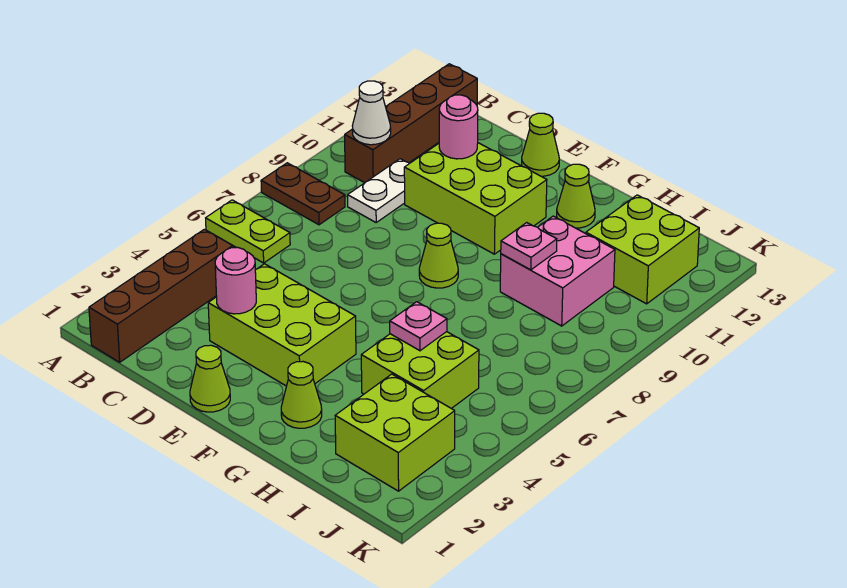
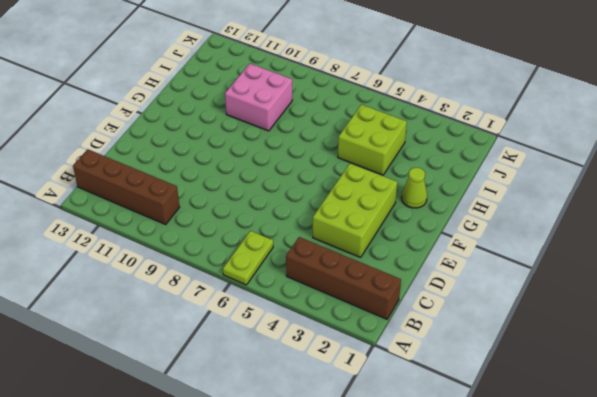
none -> brown 1x2 plate [261,163,345,225]
none -> white 1x2 plate [348,159,410,222]
none -> lime 2x3 brick [404,143,547,254]

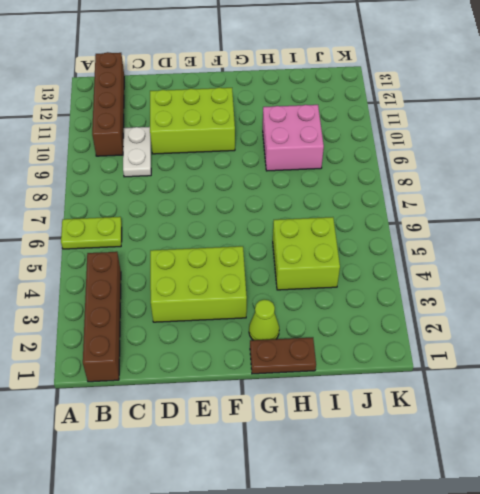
brown 1x2 plate [250,337,316,374] -> brown 1x2 plate moved to [261,163,345,225]
none -> lime 1x1 cone [190,345,230,412]
none -> lime 1x1 cone [522,113,559,176]
none -> lime 1x1 cone [419,223,458,288]

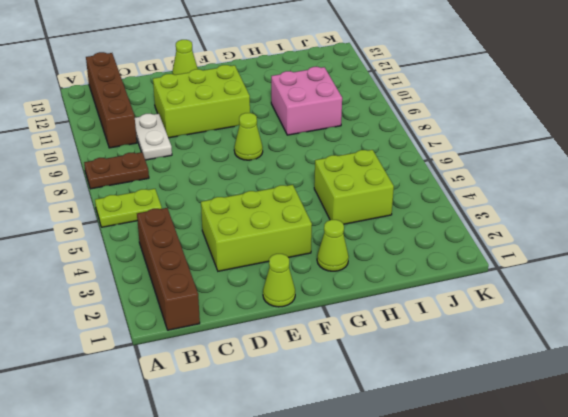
none -> lime 1x1 cone [557,164,595,228]
none -> lime 2x2 brick [335,374,455,491]
none -> lime 2x2 brick [586,195,699,304]

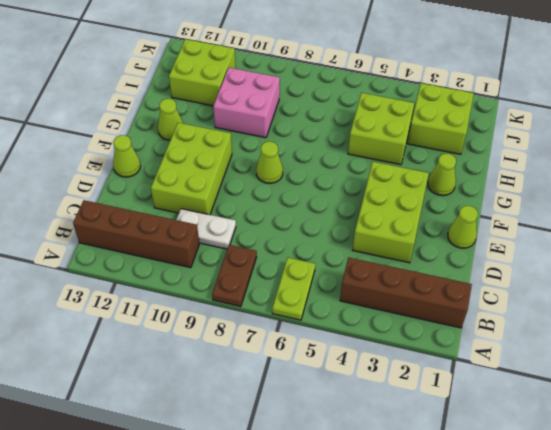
none -> white 1x1 cone [352,81,391,145]
none -> pink 1x1 round brick [215,247,256,314]
none -> pink 1x1 round brick [439,95,478,159]

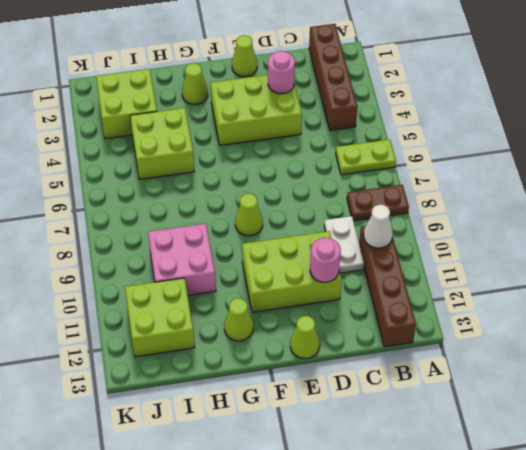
none -> pink 1x1 plate [390,302,447,351]
none -> pink 1x1 plate [501,223,557,270]

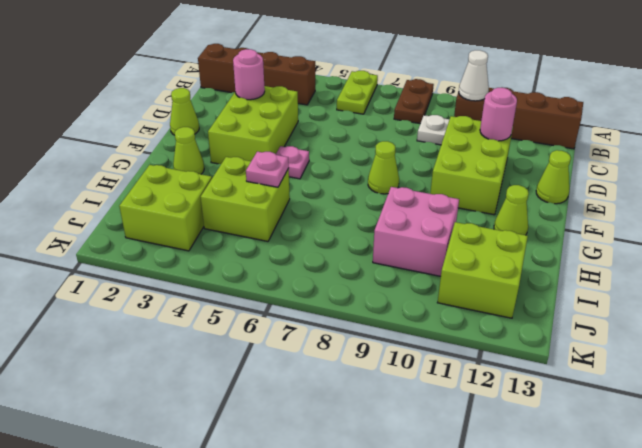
pink 1x1 plate [276,146,309,179] -> pink 1x1 plate moved to [501,223,557,270]

